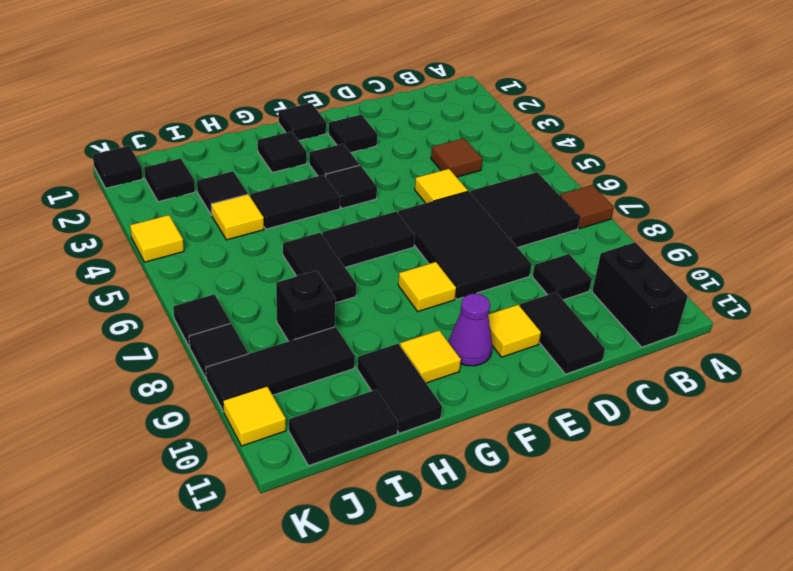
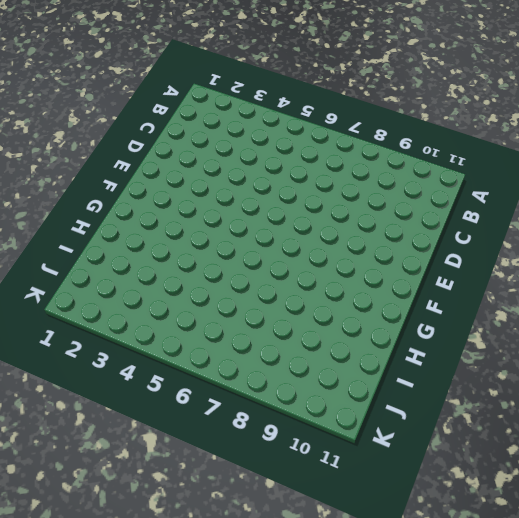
none -> brown 1x1 tile [560,185,614,229]
none -> black 2x2 tile [470,172,580,248]
none -> black 1x2 brick [592,242,688,347]
none -> brown 1x1 tile [431,138,482,177]

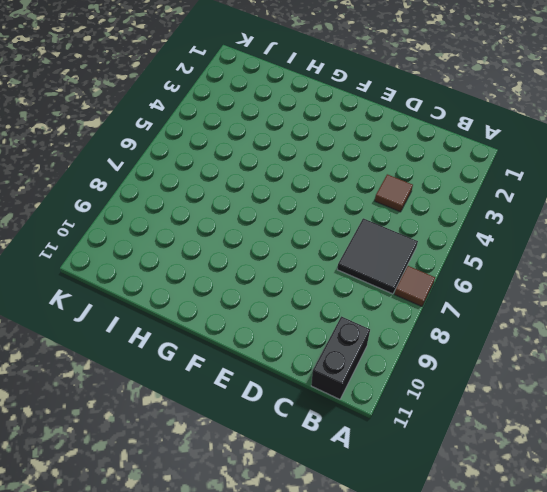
none -> black 1x1 tile [533,254,592,300]
none -> yellow 1x1 tile [415,169,468,203]
none -> black 2x3 tile [398,191,532,299]
none -> black 1x2 tile [520,292,605,374]

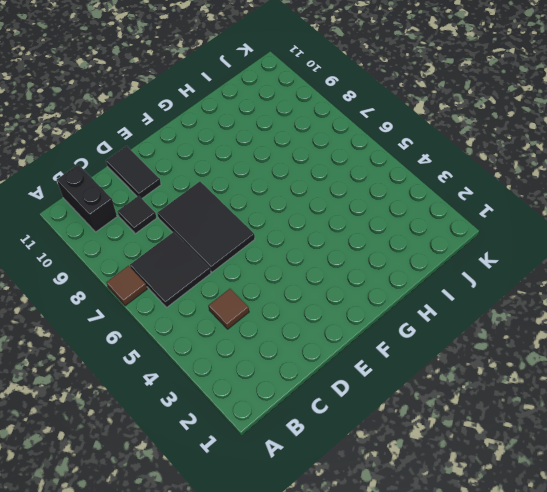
none -> yellow 1x1 tile [415,169,468,203]
none -> black 1x1 tile [328,115,377,153]
none -> yellow 1x1 tile [488,305,541,357]
none -> black 1x1 tile [278,103,326,141]

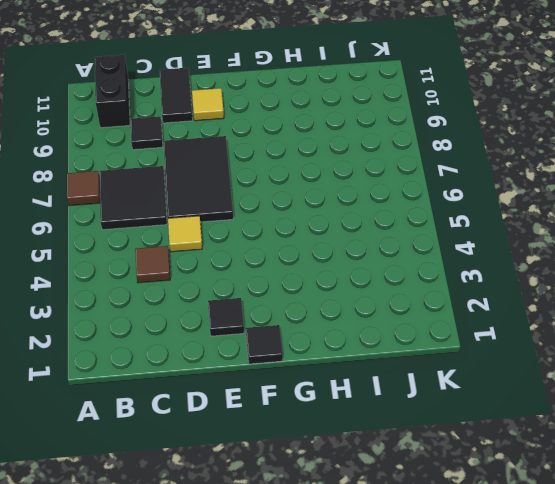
none -> black 1x1 tile [309,144,359,177]
none -> black 1x1 tile [326,165,377,208]
none -> black 1x2 tile [322,211,415,267]
none -> yellow 1x1 tile [398,262,456,311]

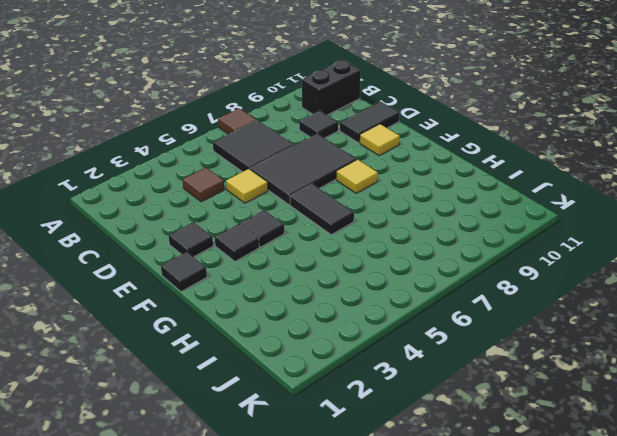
none -> purple 1x1 cone [449,293,492,366]
none -> black 1x1 tile [258,131,307,172]
none -> black 1x2 tile [250,175,340,229]
none -> yellow 1x1 tile [400,330,461,383]

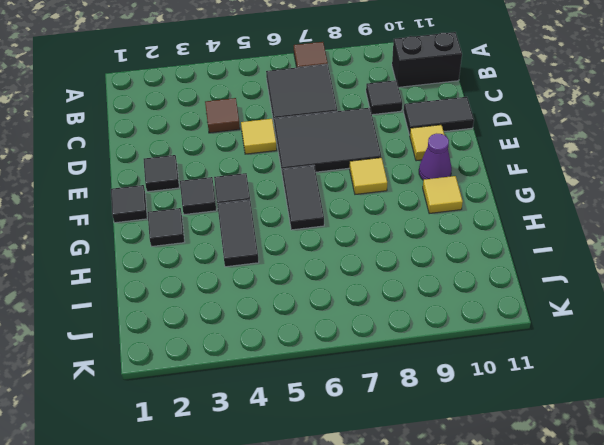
none -> black 1x2 tile [283,233,357,303]
none -> black 1x2 tile [357,344,442,433]
none -> black 1x1 tile [197,171,248,215]
none -> yellow 1x1 tile [211,194,264,240]

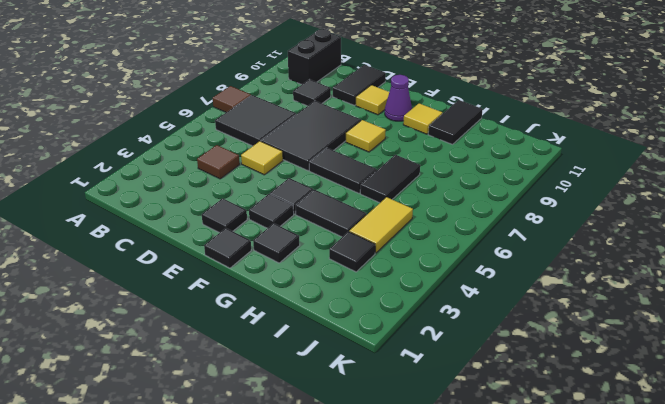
yellow 1x2 tile [349,197,413,253] -> yellow 1x1 tile [211,194,264,240]
none -> black 1x1 brick [276,271,336,341]
none -> black 1x3 tile [206,327,355,411]
none -> black 1x2 tile [289,390,398,466]
none -> black 1x1 tile [144,158,195,202]

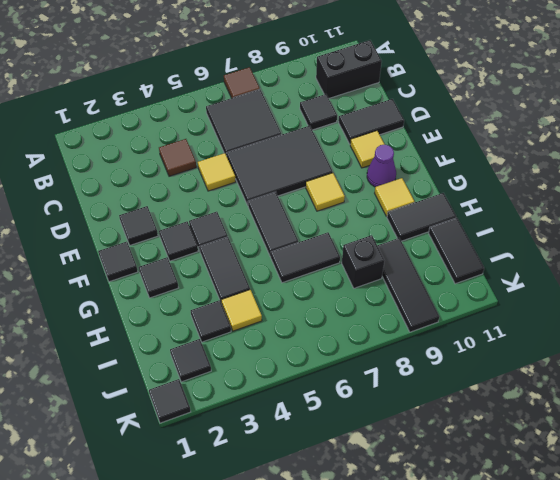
none -> yellow 1x1 tile [130,215,184,262]
none -> black 1x1 tile [173,294,231,347]
none -> black 1x1 tile [189,324,248,378]
none -> yellow 1x1 tile [223,386,286,446]

